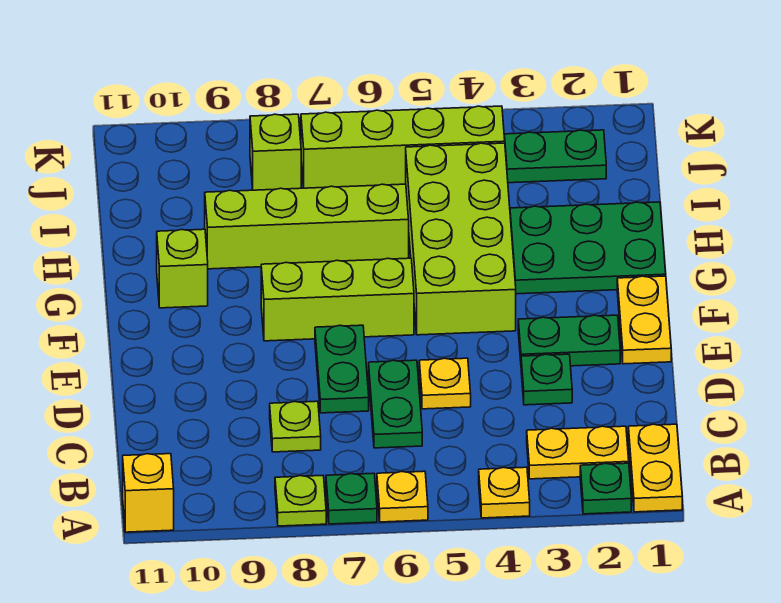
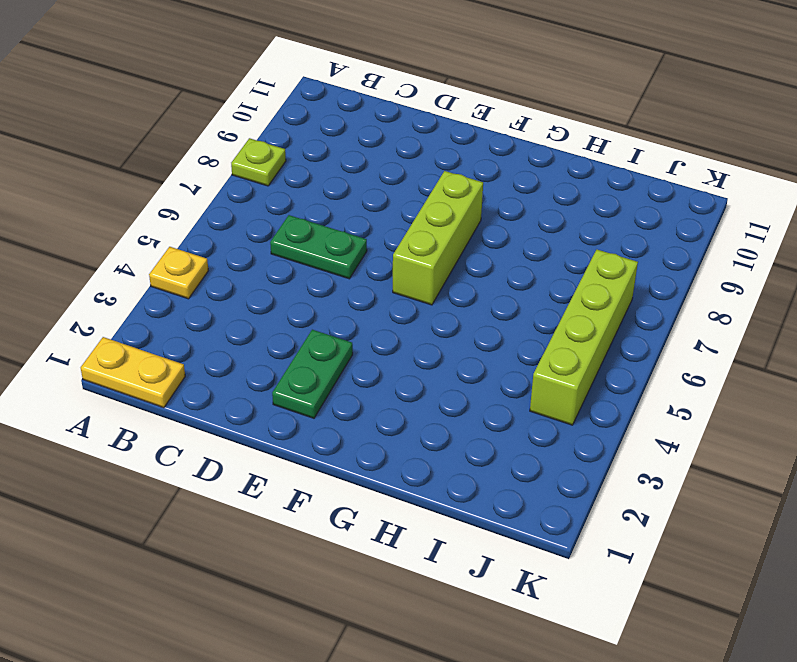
none -> green 1x1 plate [580,463,631,514]
none -> yellow 1x1 plate [377,471,428,522]
none -> green 1x1 plate [326,473,377,524]

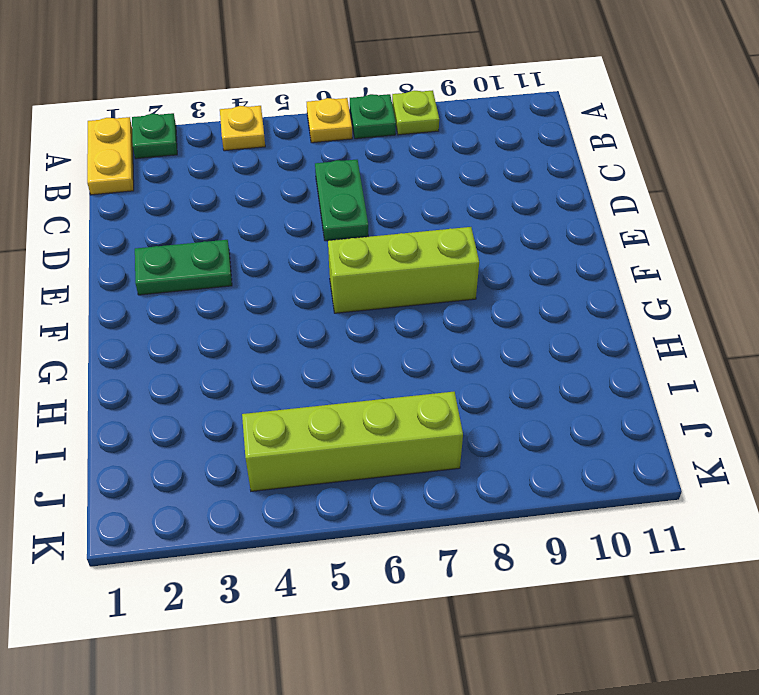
none -> yellow 1x1 brick [123,454,174,532]
none -> yellow 1x2 plate [527,426,629,479]
none -> lime 1x1 plate [270,401,321,452]

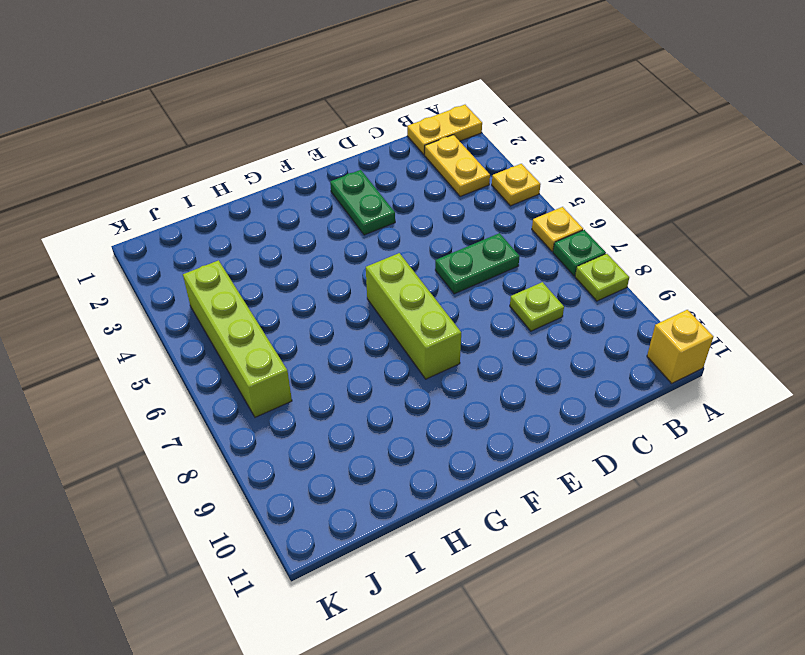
none -> green 1x1 plate [580,463,631,514]
none -> green 1x1 plate [521,354,572,405]
none -> yellow 1x1 plate [419,358,471,409]

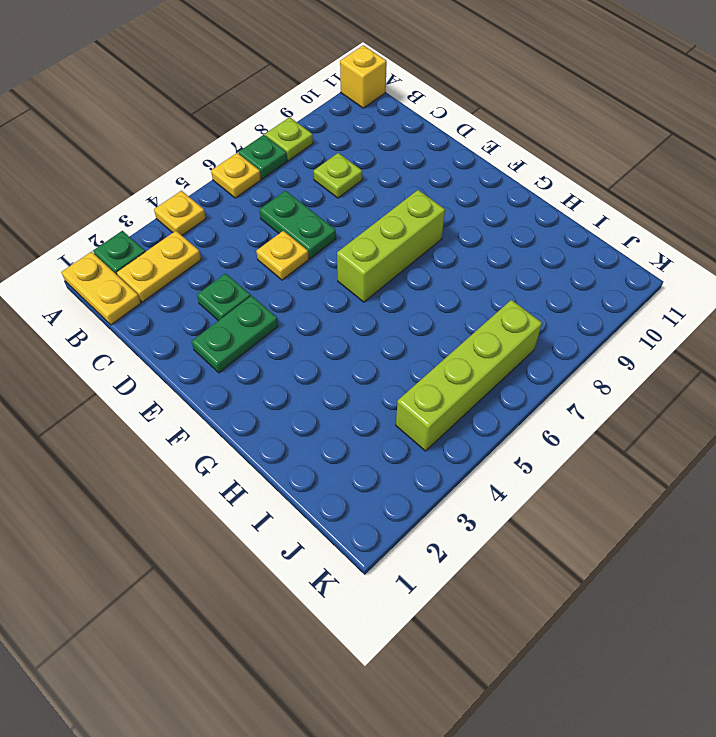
none -> green 1x2 plate [315,325,369,413]
none -> yellow 1x2 plate [617,276,671,364]
none -> lime 2x4 brick [406,143,516,335]

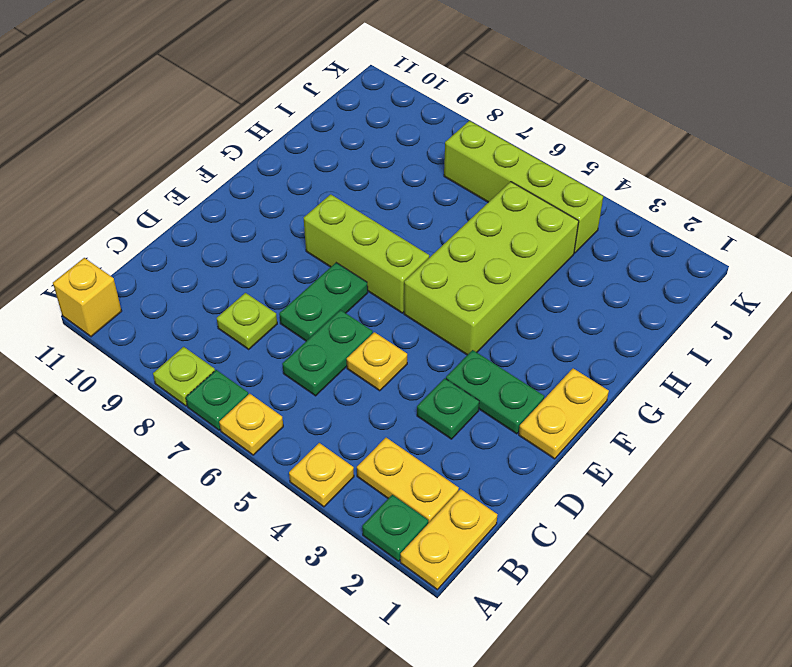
none -> green 2x3 plate [510,202,666,294]
none -> lime 1x1 brick [157,229,208,308]
none -> lime 1x4 brick [205,184,409,269]

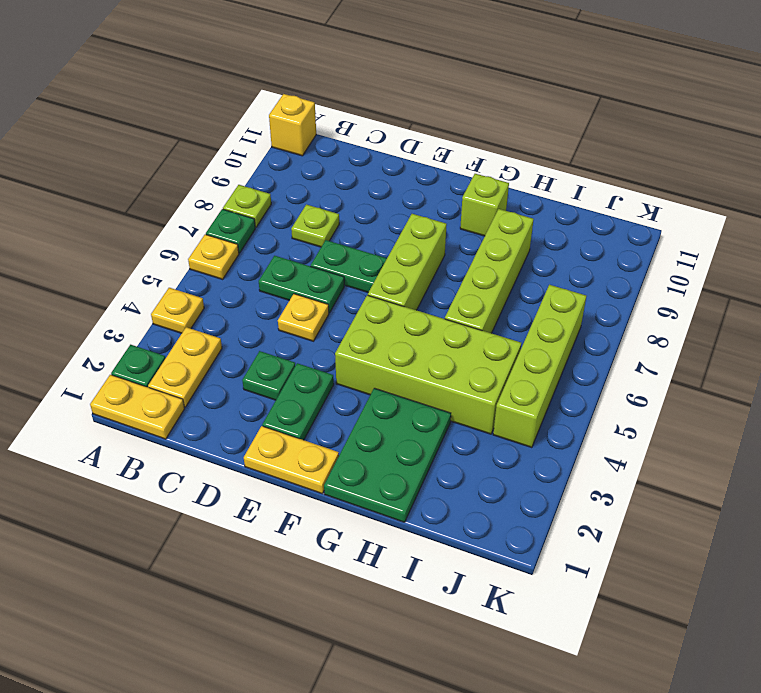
none -> green 1x2 plate [505,130,606,183]
none -> lime 1x1 brick [250,114,301,190]

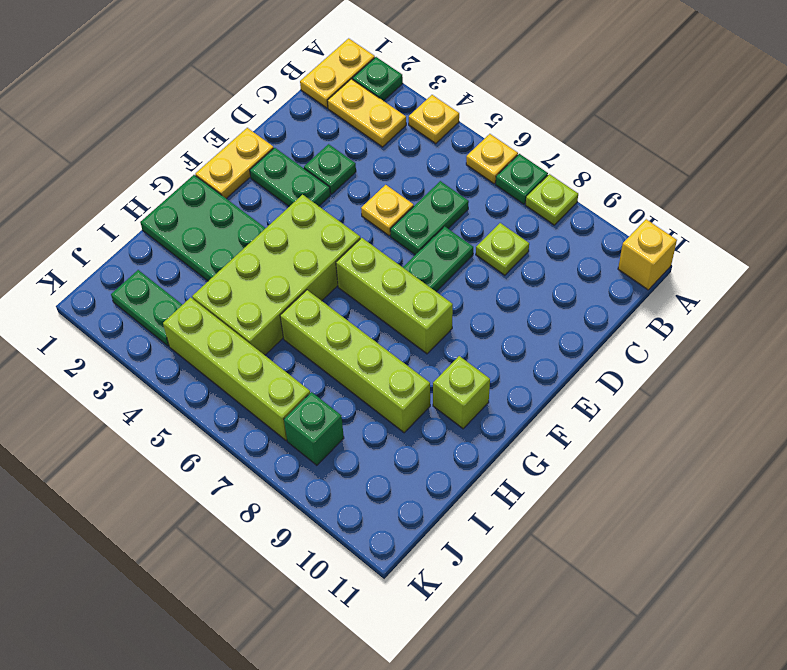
green 1x1 brick [284,392,344,465] -> lime 1x1 brick [250,114,301,190]

